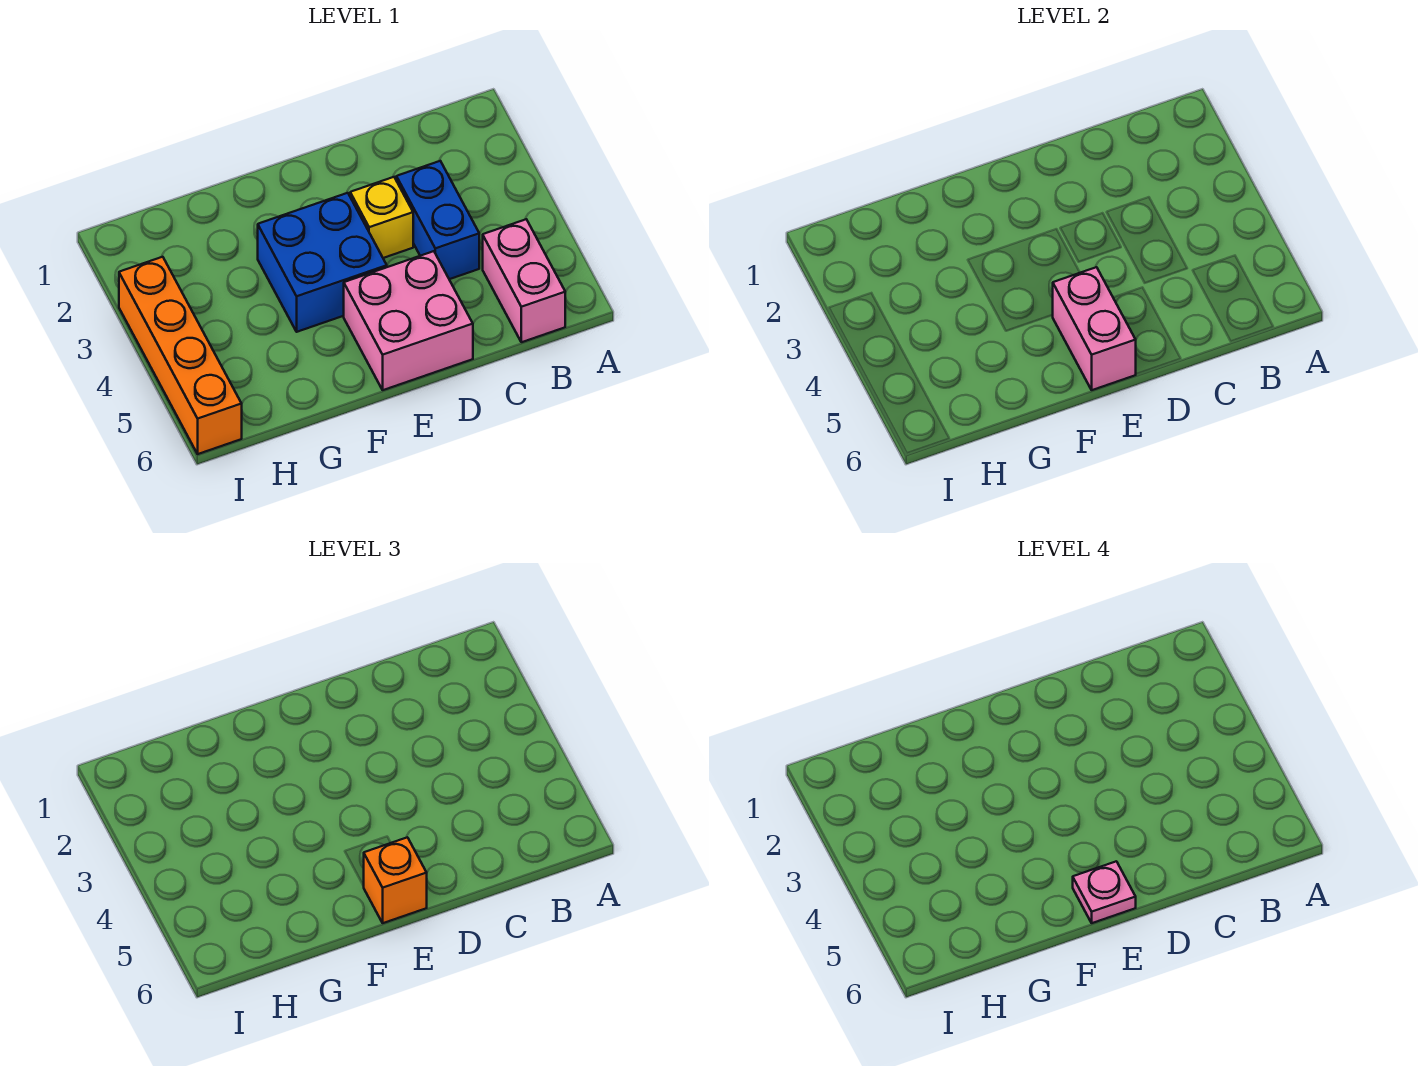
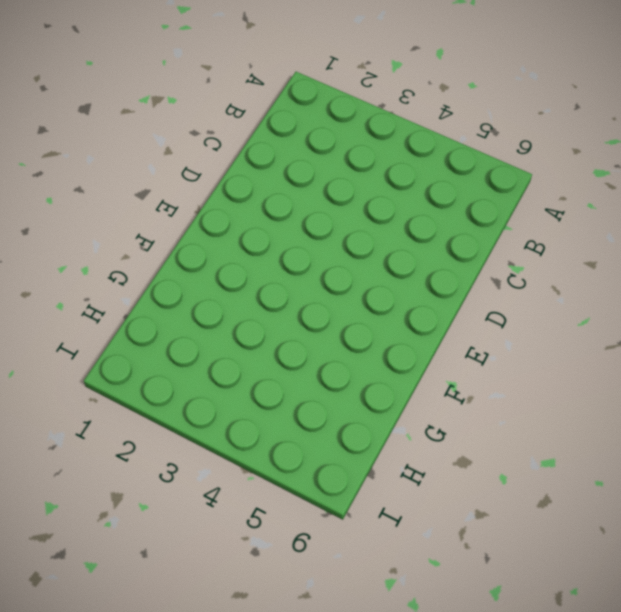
none -> pink 1x2 brick [483,219,565,342]
none -> blue 1x2 brick [396,161,479,279]

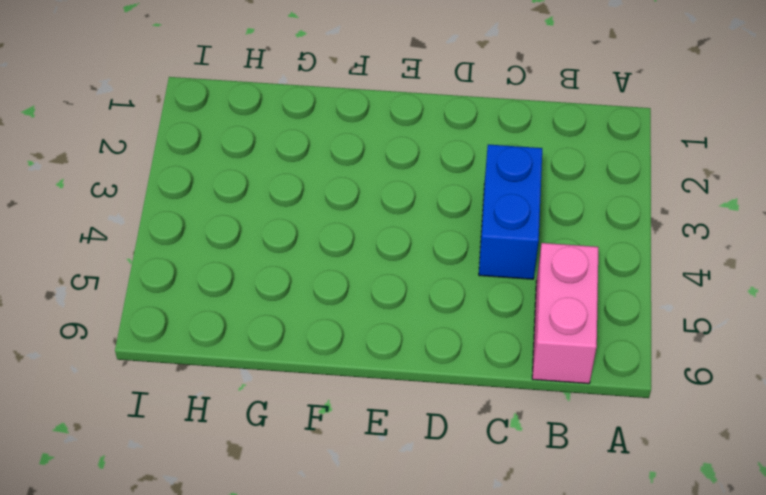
none -> yellow 1x1 brick [350,177,413,258]
none -> pink 2x2 brick [344,251,473,390]

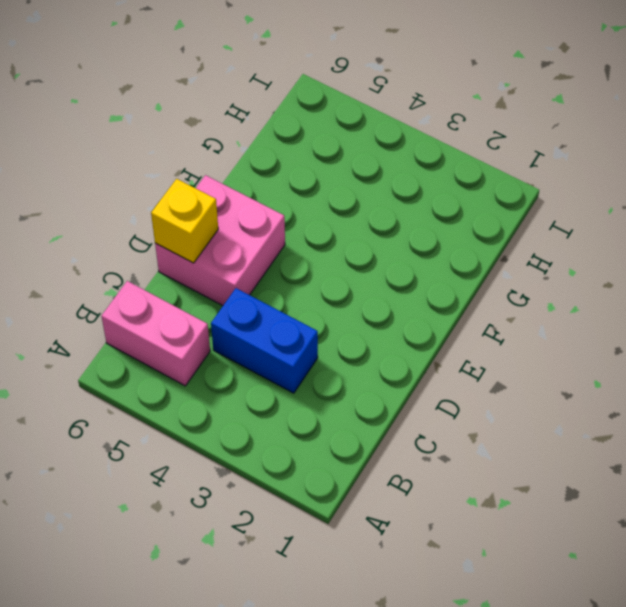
yellow 1x1 brick [151,179,218,263] -> yellow 1x1 brick moved to [350,177,413,258]
none -> blue 2x2 brick [258,193,387,332]
none -> orange 1x4 brick [119,257,242,454]

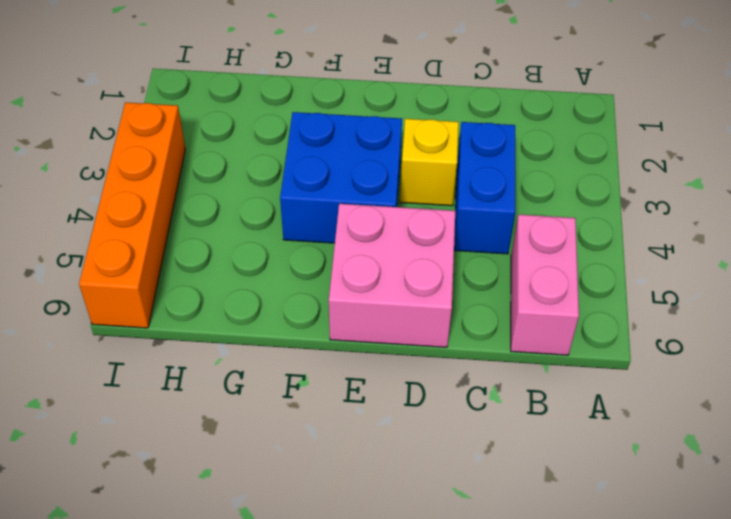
none -> pink 1x2 brick [1053,267,1136,390]
none -> orange 1x1 brick [364,837,427,923]

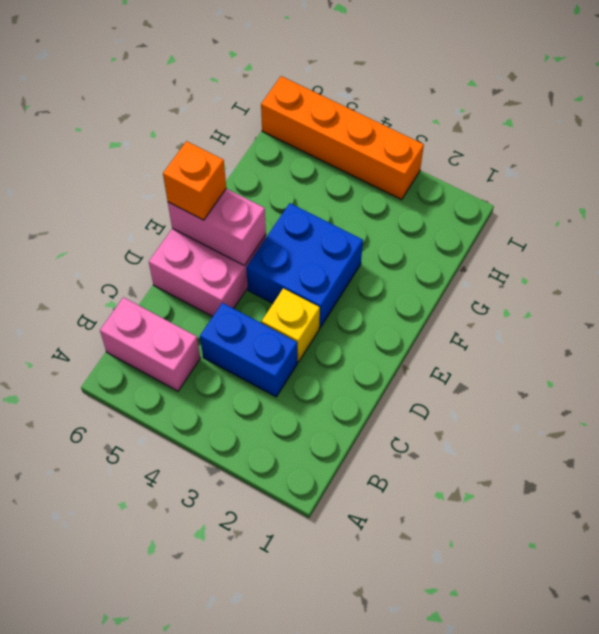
none -> pink 1x1 plate [1073,861,1136,923]

